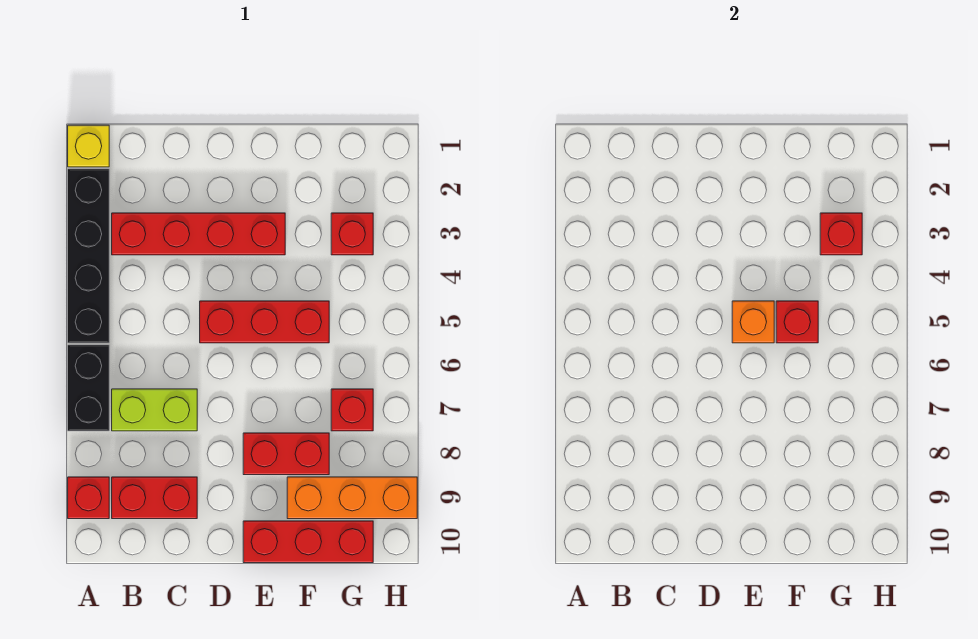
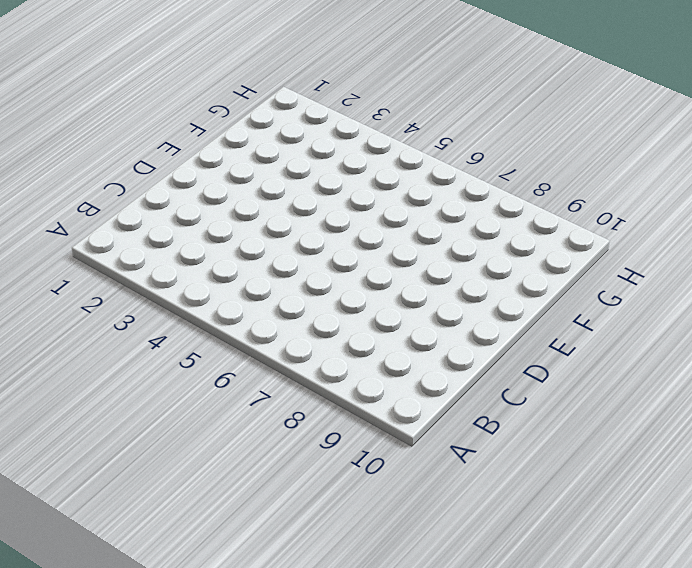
none -> yellow 1x1 brick [68,125,109,167]
none -> black 1x4 brick [68,169,109,343]
none -> black 1x2 brick [68,345,109,431]

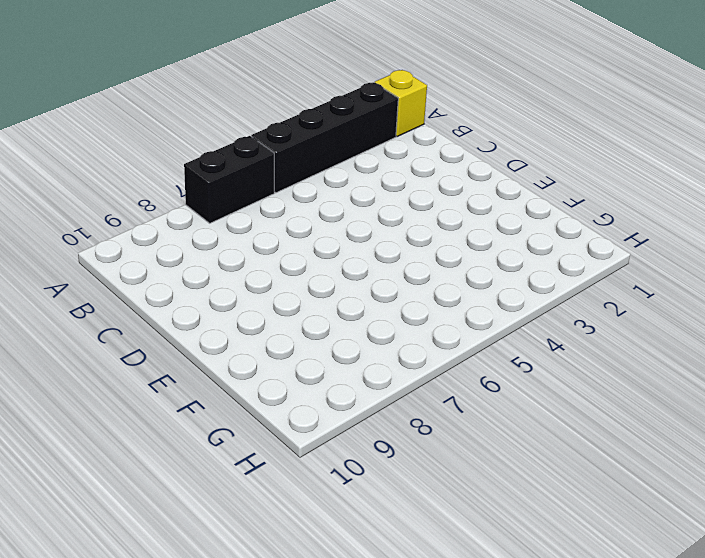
none -> red 1x1 brick [68,477,109,519]
none -> red 1x4 brick [112,213,285,255]
none -> lime 1x2 brick [112,389,197,431]

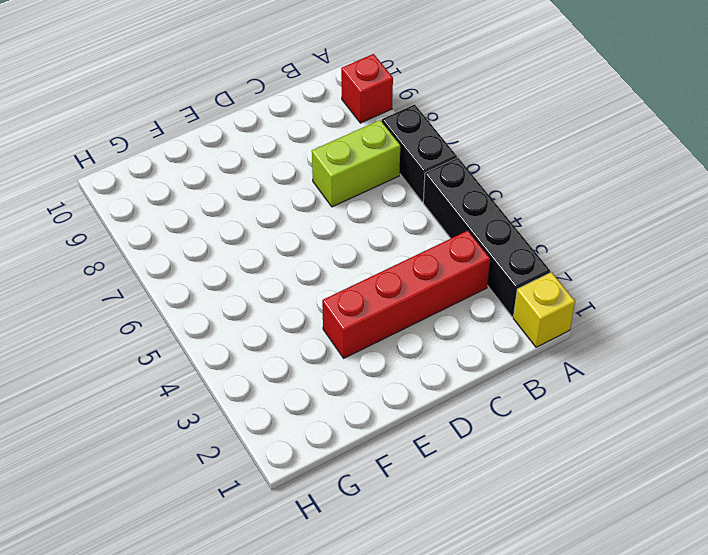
none -> red 1x2 brick [112,477,197,519]
none -> red 1x3 brick [200,301,329,343]
none -> red 1x2 brick [243,433,329,475]

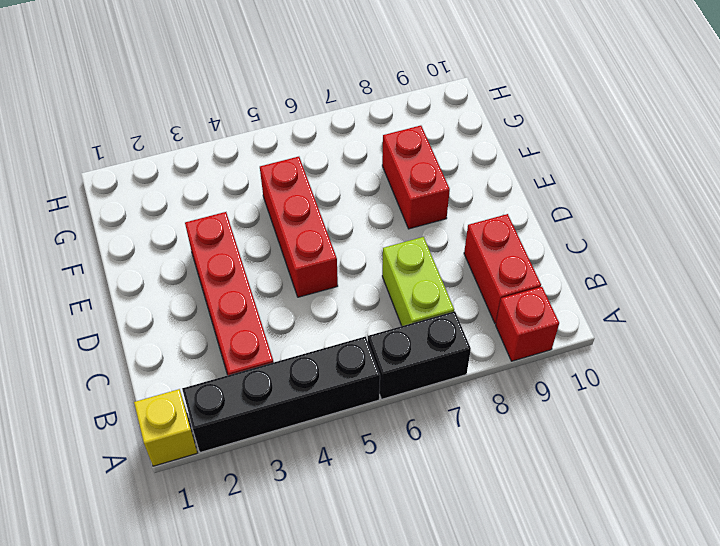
none -> red 1x3 brick [243,521,373,563]
none -> orange 1x3 brick [287,477,417,519]
none -> red 1x1 brick [331,213,373,255]

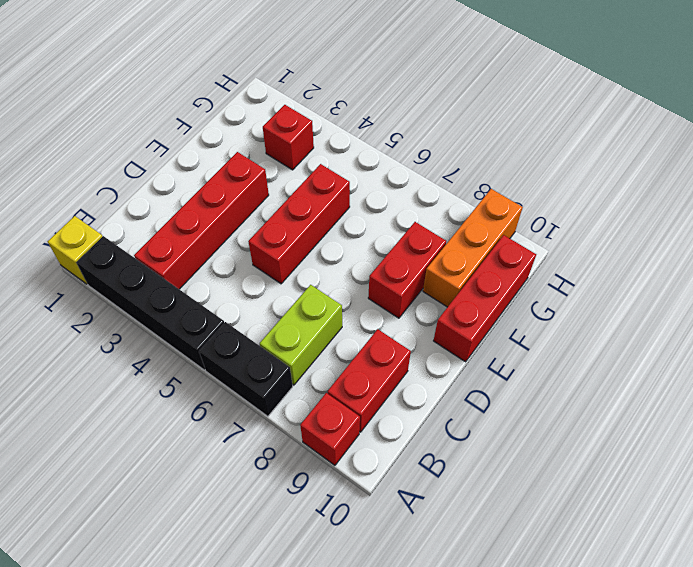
none -> red 1x1 brick [331,389,373,431]
none -> orange 1x1 brick [732,301,774,343]
none -> red 1x1 brick [776,301,818,343]

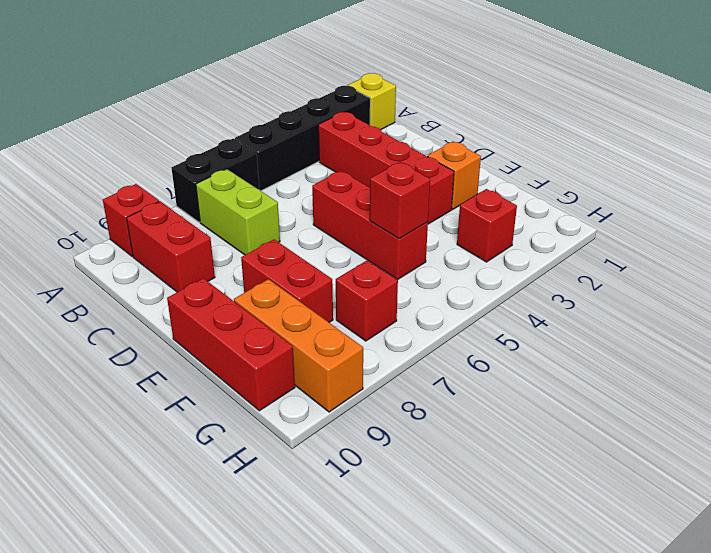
orange 1x1 brick [427,142,481,209] -> orange 1x1 brick moved to [732,301,774,343]
none -> red 1x1 brick [820,213,862,255]

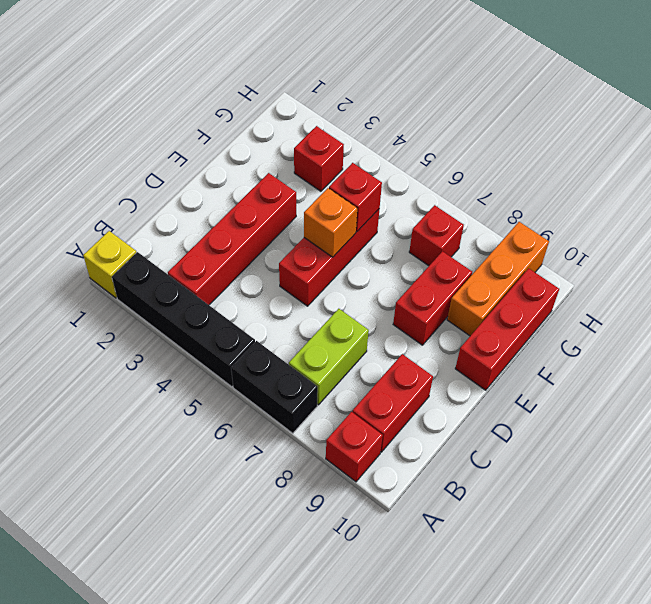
none -> red 1x1 brick [820,213,862,255]

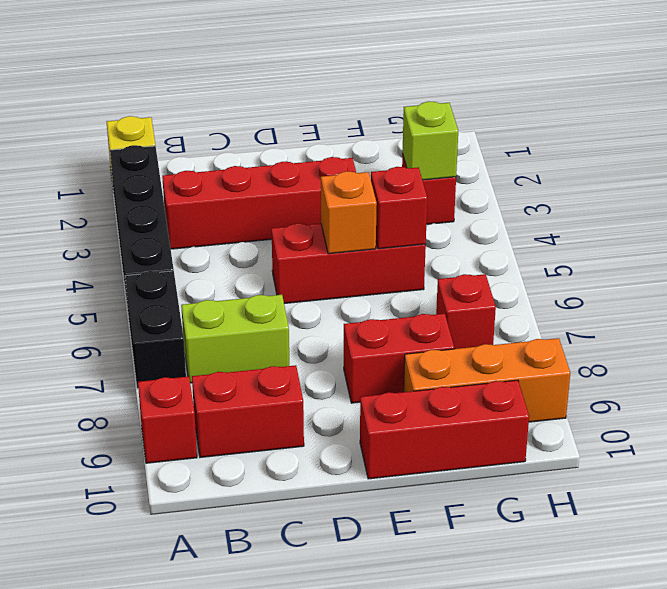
lime 1x1 brick [402,101,458,180] -> red 1x1 brick [820,213,862,255]

